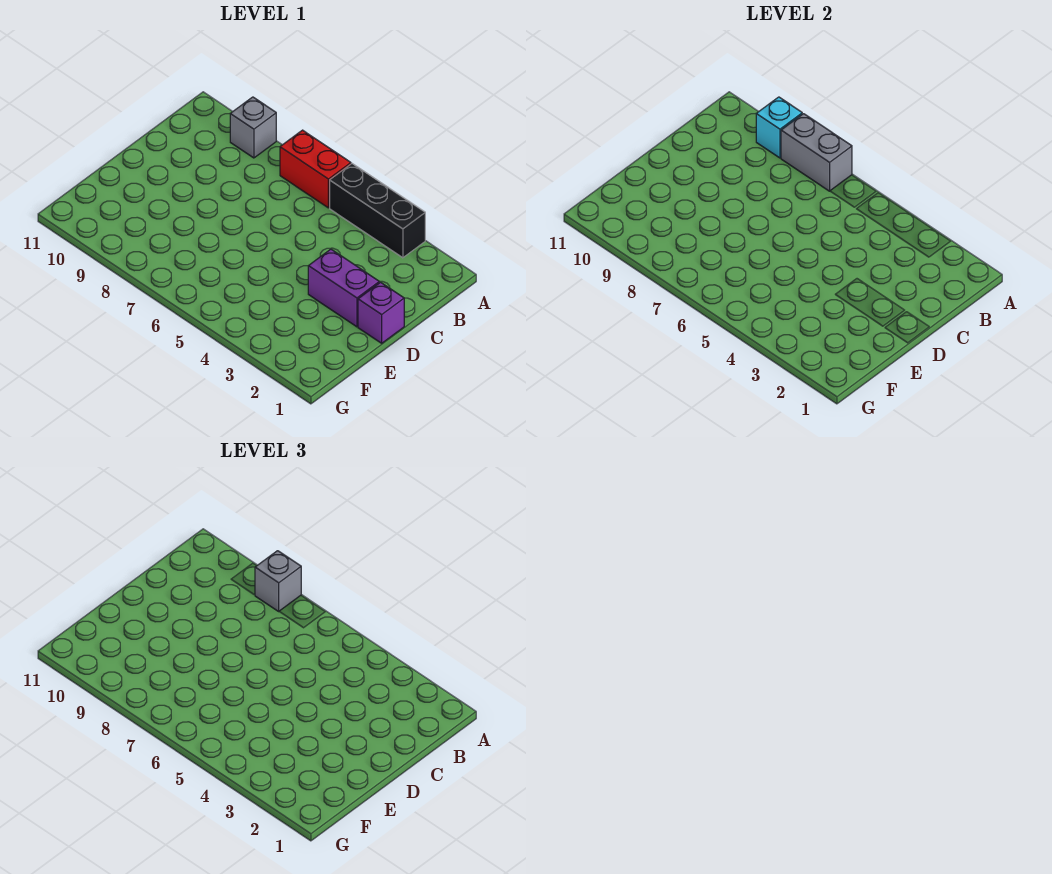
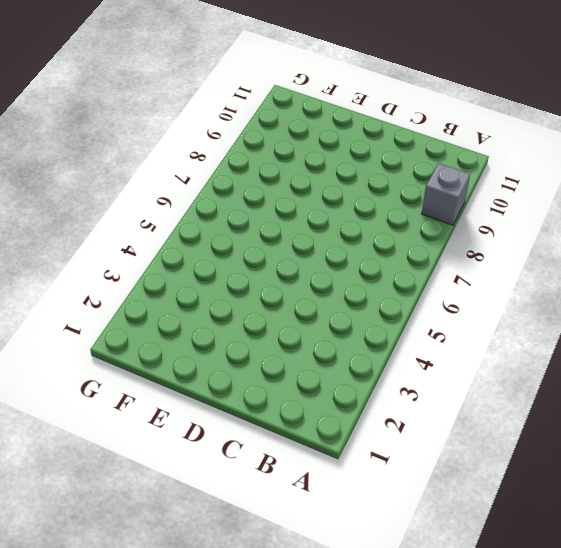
none -> black 1x3 brick [330,164,425,258]
none -> red 1x2 brick [280,130,351,208]

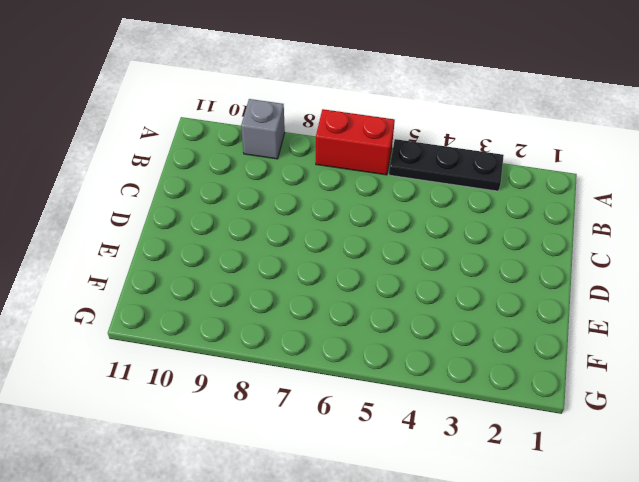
black 1x3 plate [389,139,504,191] -> black 1x3 brick [330,164,425,258]
none -> purple 1x1 brick [358,282,404,343]
none -> purple 1x2 brick [308,249,379,327]

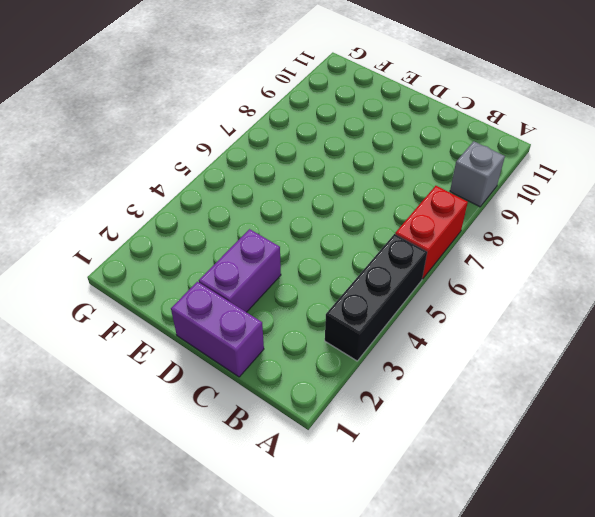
purple 1x2 brick [171,282,264,377] -> purple 1x1 brick [358,282,404,343]
none -> grey 1x2 brick [781,114,852,191]
none -> cyan 1x1 brick [756,97,802,158]

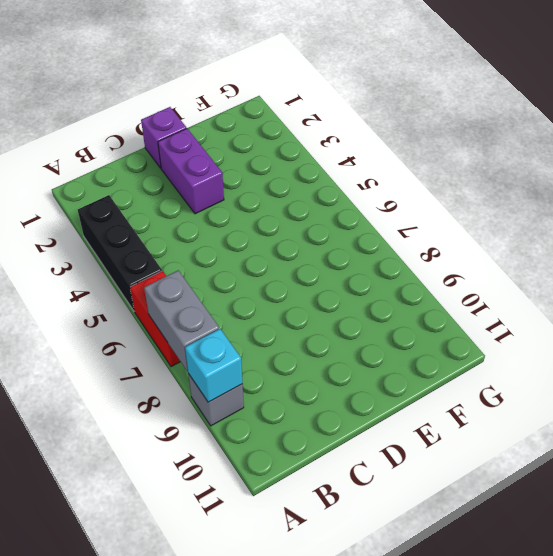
none -> grey 1x1 brick [255,551,301,611]

